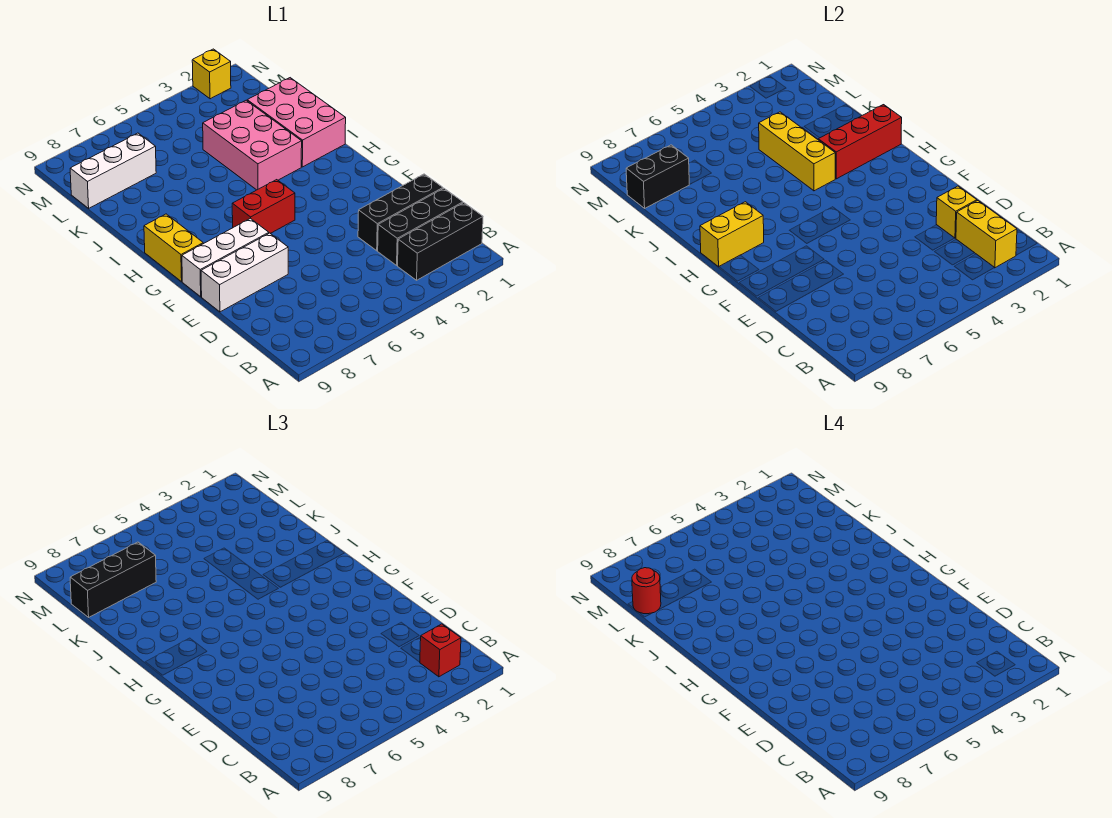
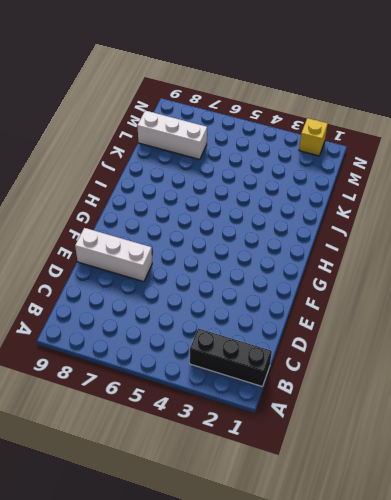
none -> black 1x3 brick [378,188,463,265]
none -> black 1x3 brick [358,174,443,251]
none -> white 1x3 brick [182,218,269,297]

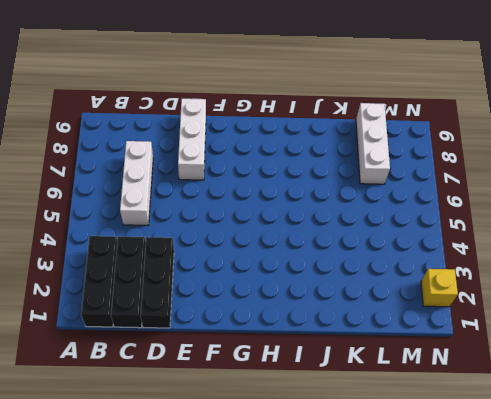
white 1x3 brick [120,141,153,225] -> white 1x3 brick moved to [182,218,269,297]
none -> red 1x2 brick [232,180,295,233]
none -> yellow 1x2 brick [144,214,203,282]
none -> pink 2x3 brick [247,78,346,167]

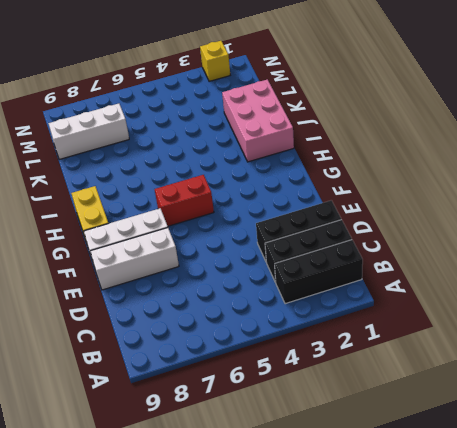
none -> pink 2x3 brick [203,100,302,190]
none -> yellow 1x2 brick [956,201,1017,268]
none -> yellow 1x1 brick [936,186,977,238]

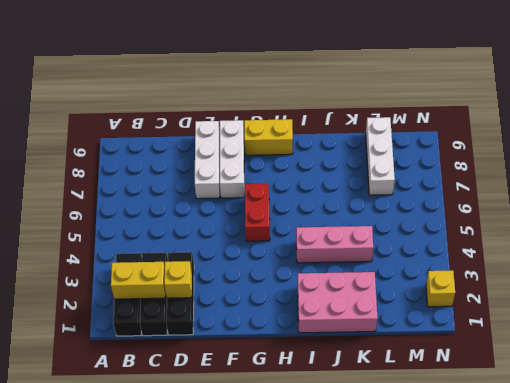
pink 1x3 brick [296,226,373,263] -> pink 2x3 brick [203,100,302,190]
none -> yellow 1x2 brick [700,202,764,267]
none -> red 1x3 brick [818,105,902,179]
none -> yellow 1x3 brick [759,112,835,191]

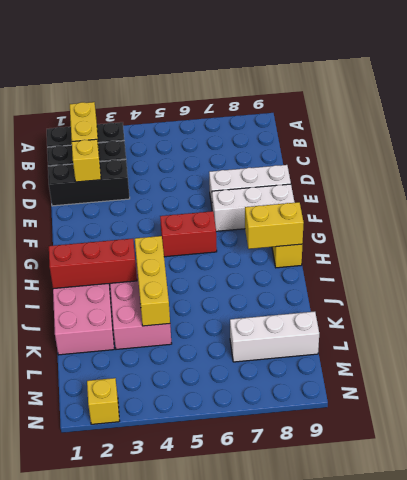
none -> black 1x2 brick [626,145,689,208]
none -> red 1x1 brick [420,624,461,677]
none -> black 1x3 brick [70,542,156,617]

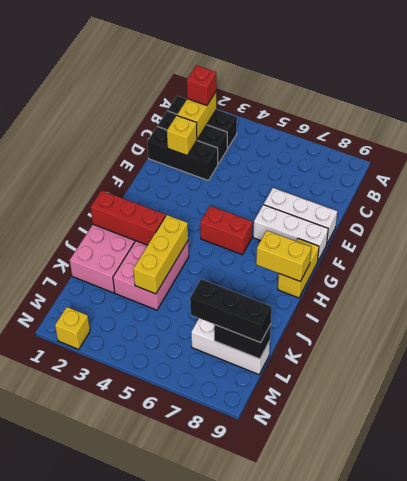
none -> red 1x1 round brick [632,568,661,614]

